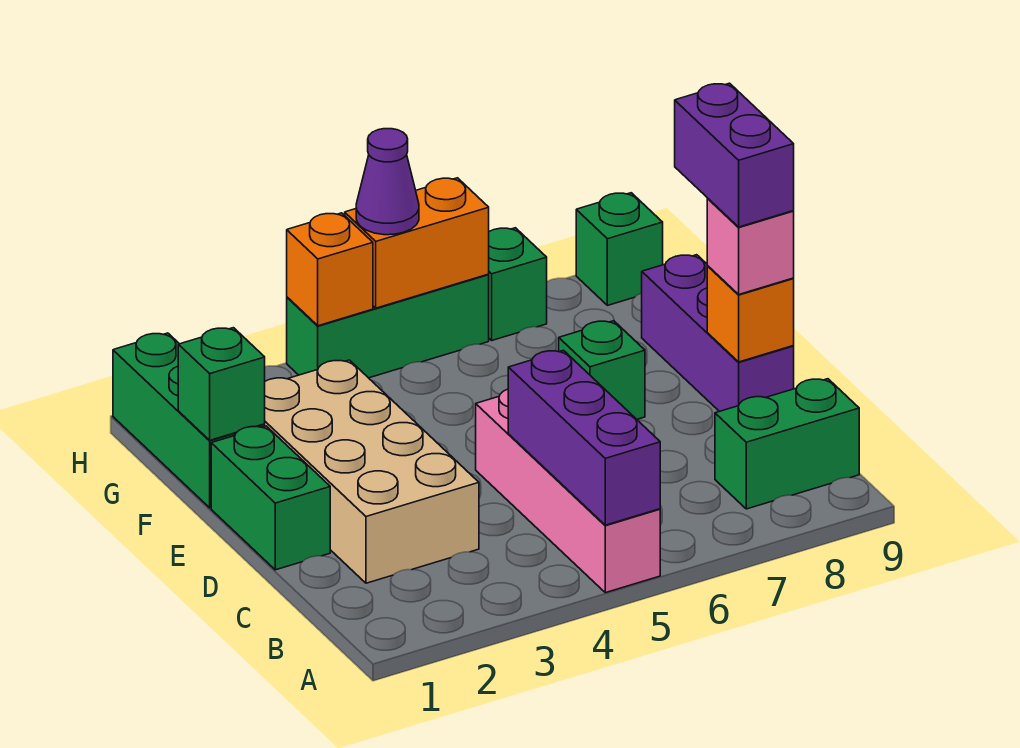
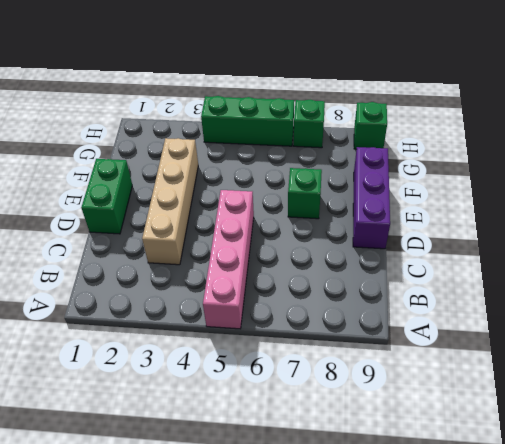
tan 1x4 brick [142,138,198,265] -> tan 2x4 brick [264,360,479,583]
none -> green 1x2 brick [715,379,859,509]
none -> green 1x3 brick [113,333,265,508]
none -> purple 1x3 brick [508,350,660,525]

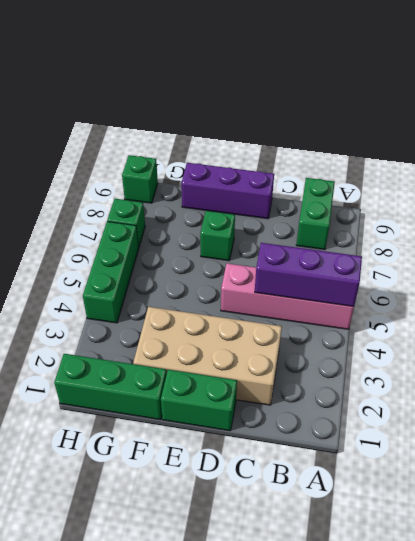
none -> orange 1x1 brick [707,266,794,362]
none -> green 1x1 brick [178,328,265,440]
none -> orange 1x1 brick [287,213,373,326]

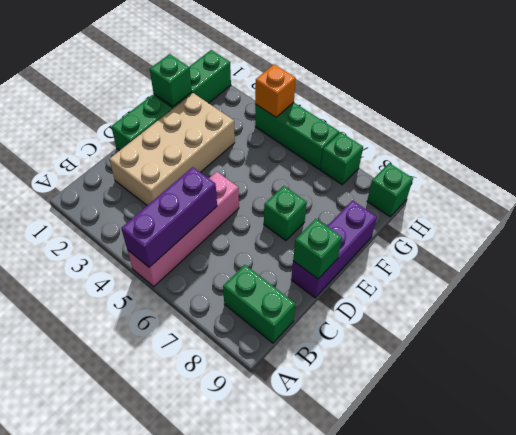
green 1x1 brick [293,219,342,279] -> orange 1x1 brick [707,266,794,362]
none -> orange 1x2 brick [345,178,489,308]
none -> pink 1x1 brick [707,199,794,294]
none -> purple 1x1 cone [356,129,419,235]

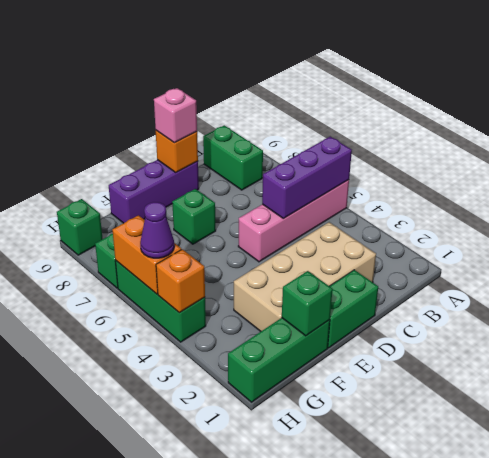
none -> purple 1x2 brick [675,83,794,227]

